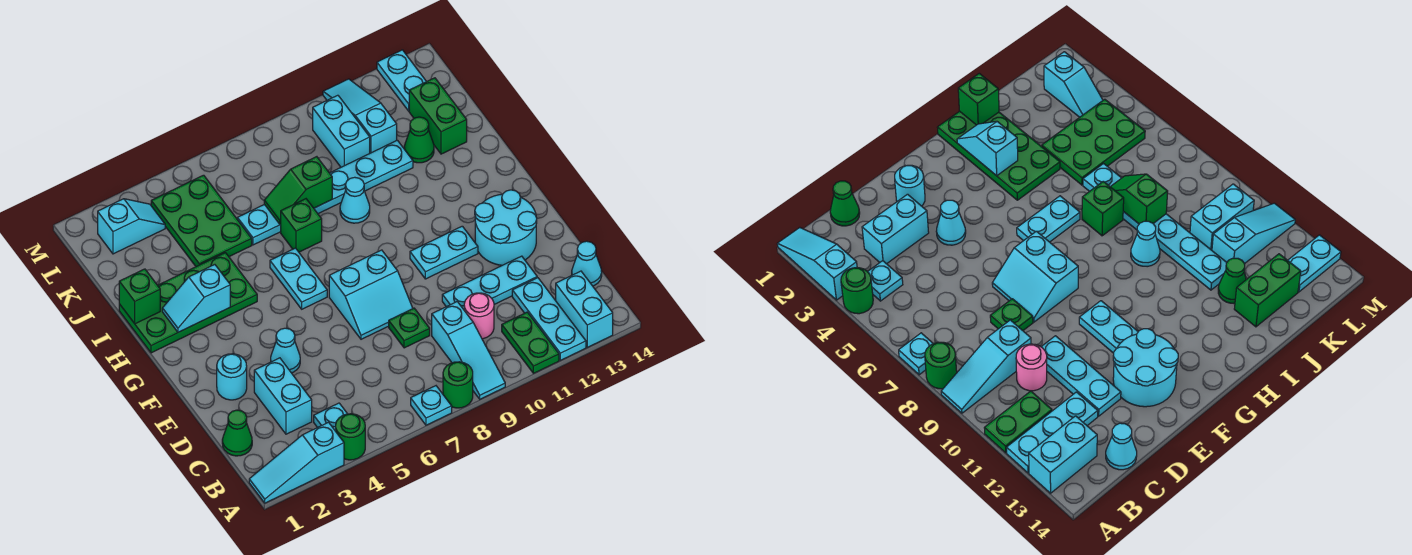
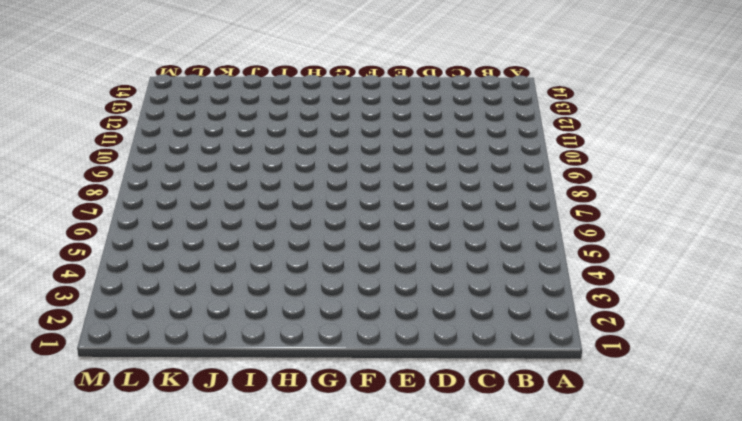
none -> cyan 1x3 slope [249,422,344,503]
none -> green 1x1 round brick [336,414,365,460]
none -> cyan 1x1 plate [411,386,452,425]
none -> green 1x1 round brick [443,362,473,408]

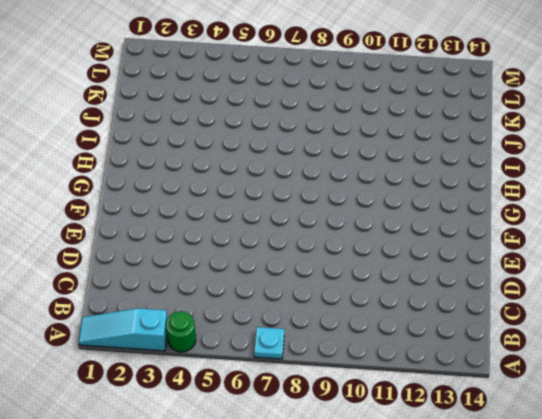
none -> green 1x1 round brick [443,362,473,408]
none -> cyan 1x3 slope [432,302,505,399]
none -> green 1x2 plate [502,312,559,373]
none -> cyan 1x3 plate [512,278,586,360]

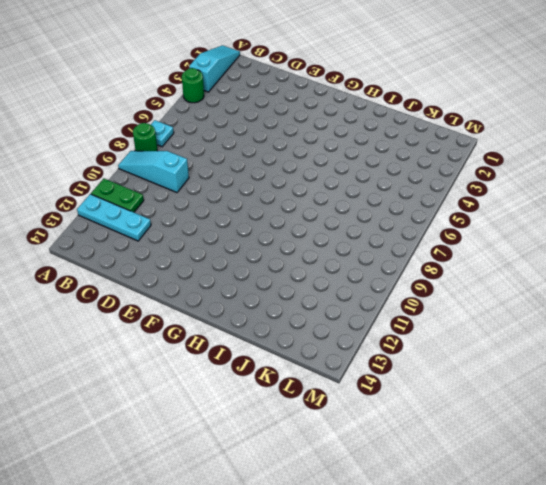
none -> cyan 1x2 brick [556,271,613,347]
none -> cyan 1x1 plate [314,403,347,431]
none -> green 1x1 cone [222,410,252,456]
none -> cyan 1x2 brick [254,358,312,434]

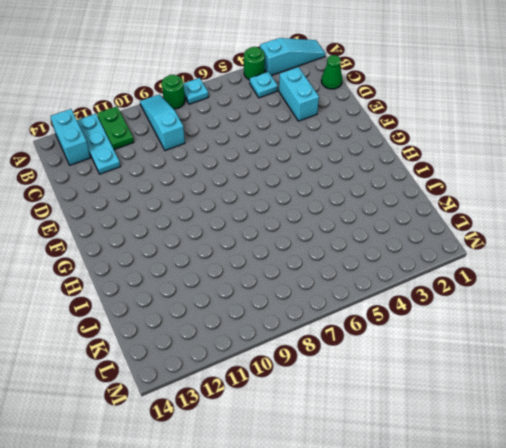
none -> pink 1x1 round brick [464,293,494,339]
none -> cyan 1x1 cone [572,241,602,286]
none -> green 1x1 plate [389,308,430,348]
none -> cyan 1x3 plate [442,256,537,309]

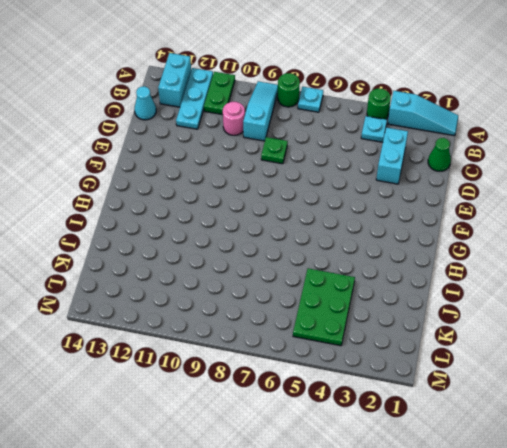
none -> cyan 1x3 plate [442,256,537,309]
none -> cyan 1x1 round brick [217,354,247,400]
none -> cyan 1x1 cone [271,328,300,373]
none -> cyan 2x2 slope [329,250,413,339]

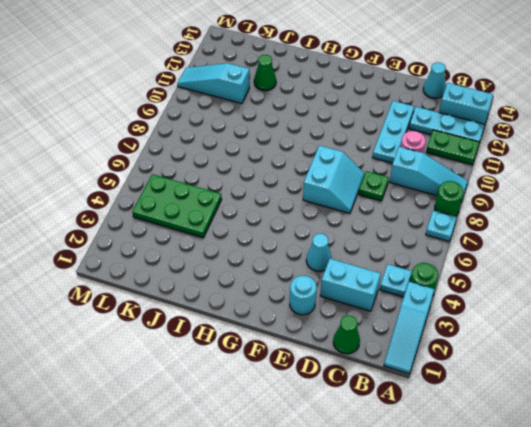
none -> cyan 2x2 round brick [475,190,537,265]
none -> cyan 1x2 plate [410,226,478,279]
none -> cyan 1x2 plate [270,248,327,309]
none -> green 2x4 plate [119,253,257,353]

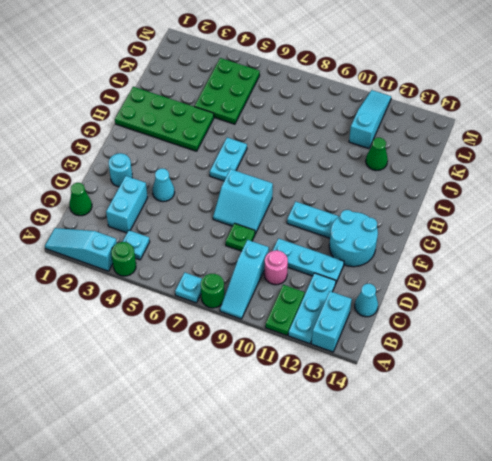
none -> green 1x1 brick [280,199,322,252]
none -> cyan 1x1 cone [340,177,370,223]
none -> cyan 1x6 plate [237,140,413,245]
none -> green 1x2 brick [409,78,467,154]

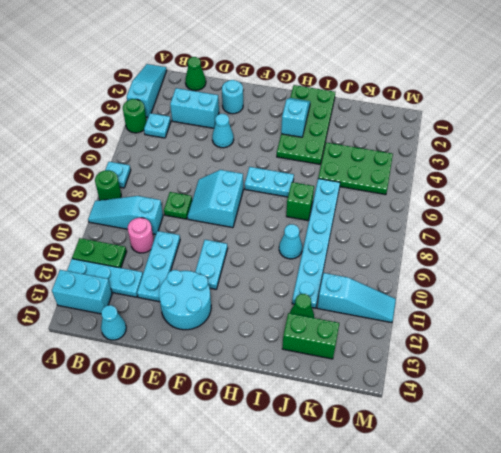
none -> cyan 1x2 brick [313,95,370,167]
none -> cyan 1x2 slope [98,199,165,254]
none -> cyan 1x2 plate [377,50,426,111]
none -> green 1x1 brick [119,269,160,324]

